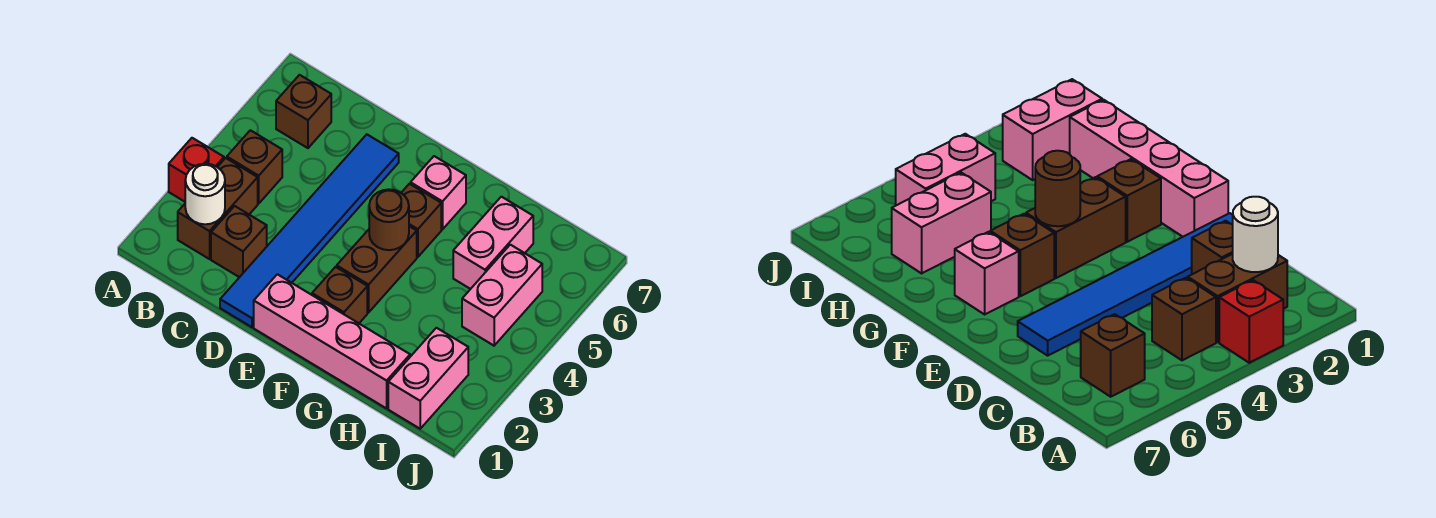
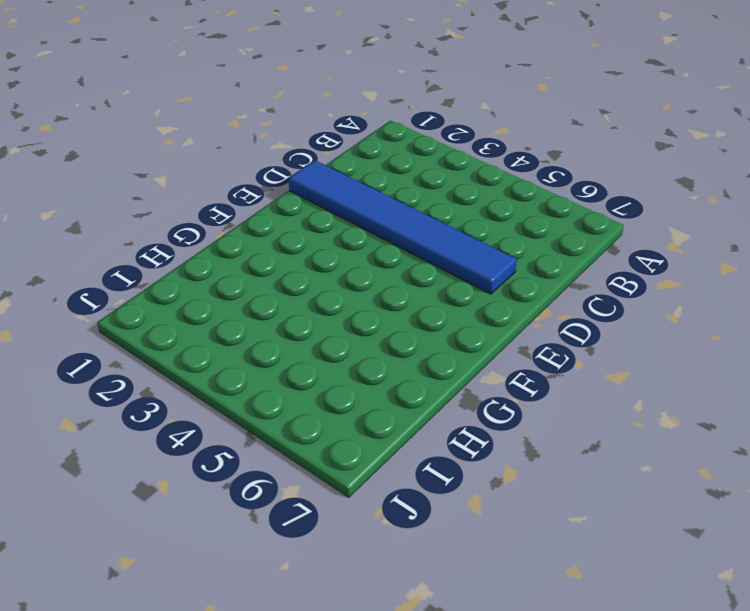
none -> red 1x1 brick [169,138,224,202]
none -> brown 1x2 brick [178,158,258,259]
none -> brown 1x1 brick [227,130,282,203]

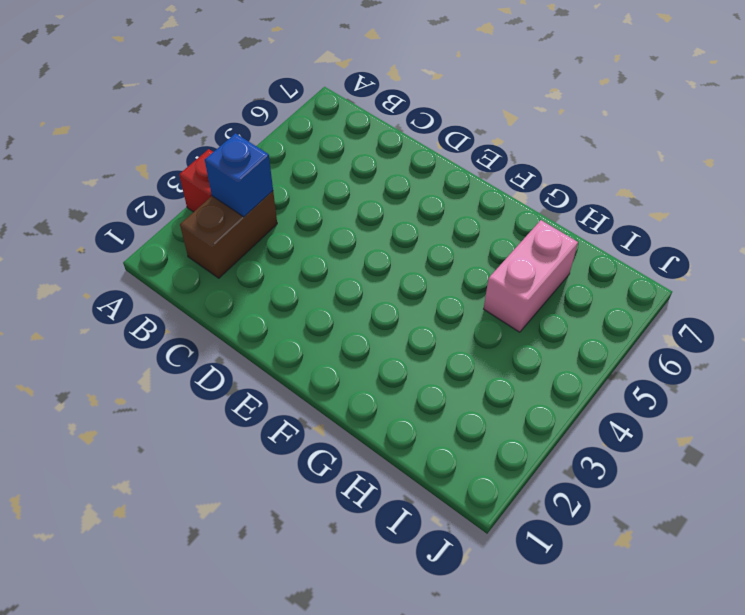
blue 1x1 brick [205,133,273,217] -> none
none -> brown 1x1 brick [227,130,282,203]
none -> brown 1x1 brick [276,75,331,148]
none -> brown 1x1 brick [211,206,267,277]

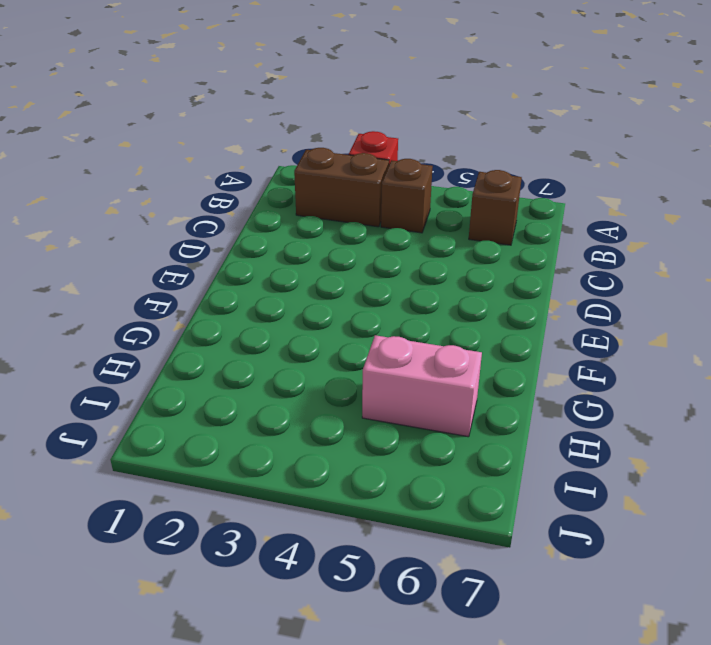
none -> brown 1x1 brick [211,206,267,277]
none -> blue 1x6 tile [220,134,399,327]
none -> pink 1x4 brick [254,274,410,408]

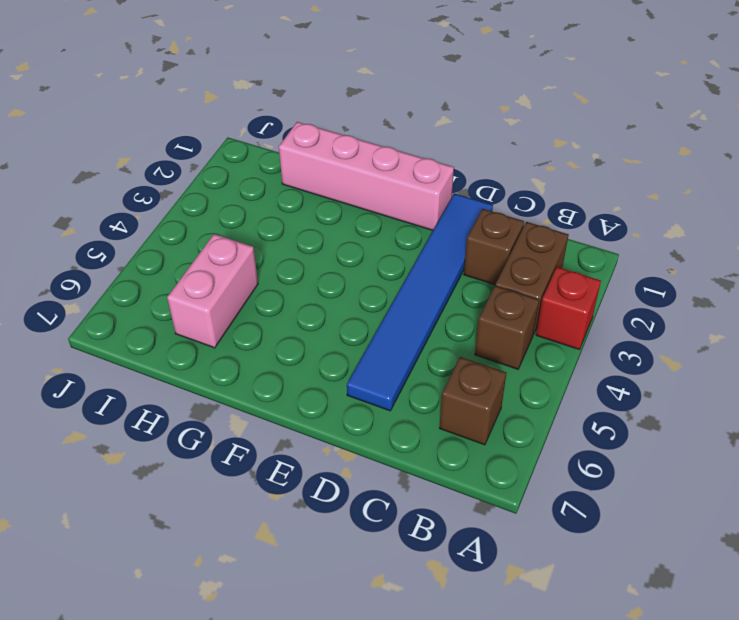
none -> brown 1x1 brick [312,267,367,323]
none -> brown 1x2 brick [337,226,417,312]
none -> brown 1x1 brick [401,184,441,257]

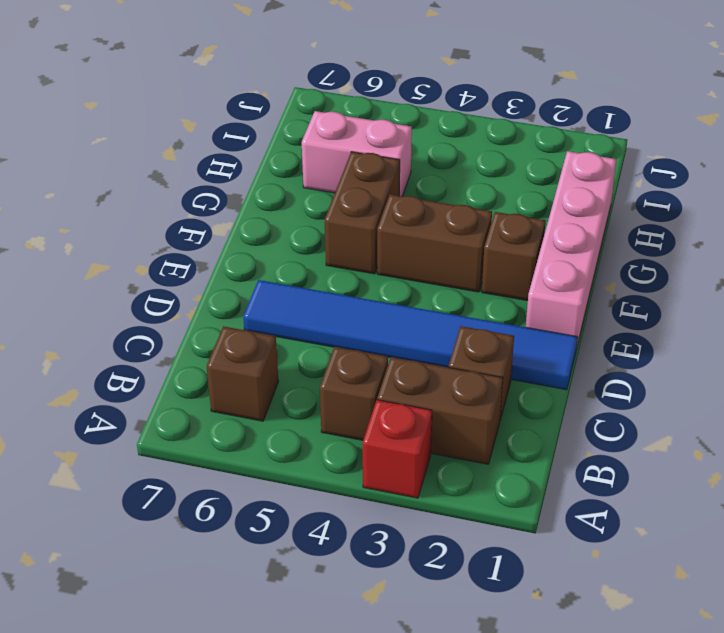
brown 1x2 brick [325,152,400,274] -> brown 1x1 brick [401,184,441,257]
none -> pink 1x1 brick [411,156,466,229]
none -> pink 1x2 brick [388,328,468,429]
none -> pink 1x2 brick [462,245,542,346]

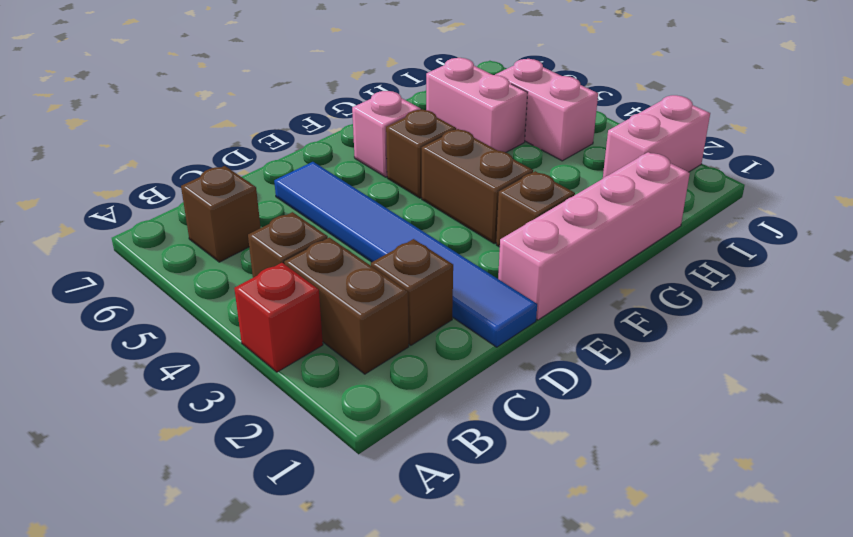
pink 1x2 brick [603,95,710,178] -> pink 1x2 brick turned to [388,328,468,429]
none -> white 1x1 round brick [185,164,225,224]
none -> brown 1x1 round brick [369,190,409,250]

